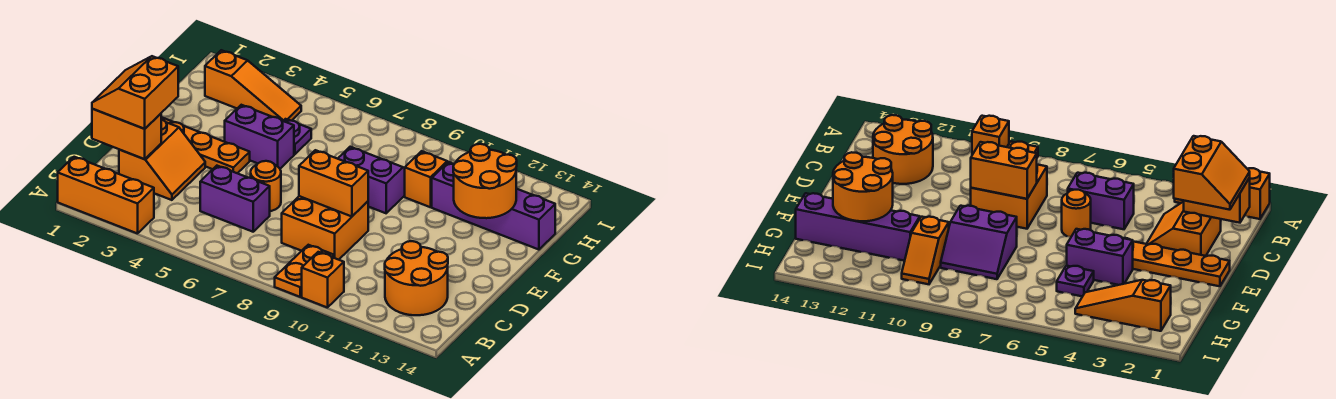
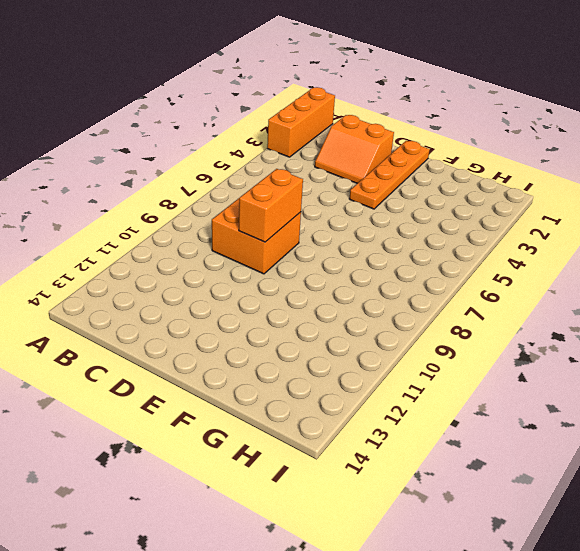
none -> orange 1x2 plate [275,245,334,297]
none -> orange 1x1 brick [302,252,344,308]
none -> orange 2x2 round brick [385,241,448,315]

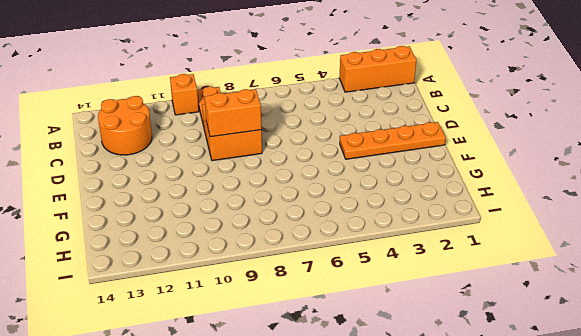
none -> orange 2x2 slope [119,119,205,200]
none -> purple 1x2 brick [200,166,270,232]
none -> orange 1x1 round brick [251,161,281,211]

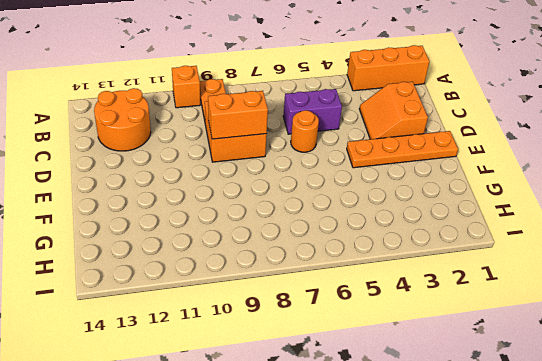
none -> purple 1x2 brick [225,105,294,169]
none -> purple 2x2 slope [338,147,405,213]
none -> purple 1x1 plate [284,119,311,154]

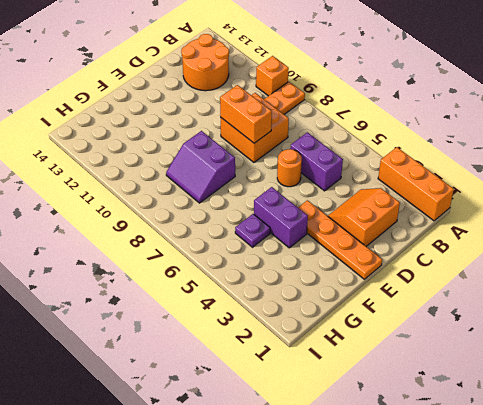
none -> orange 1x2 slope [405,151,448,207]
none -> purple 1x4 brick [432,162,555,250]
none -> orange 1x3 slope [205,50,301,121]

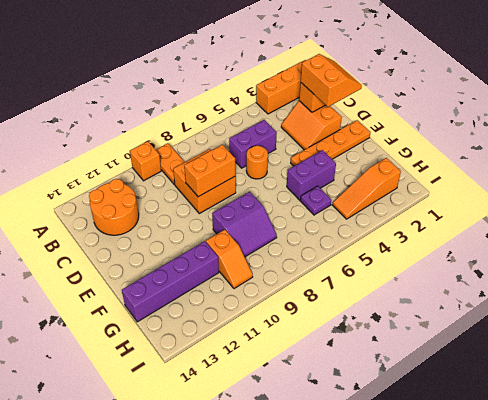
none -> orange 2x2 round brick [453,144,517,218]

